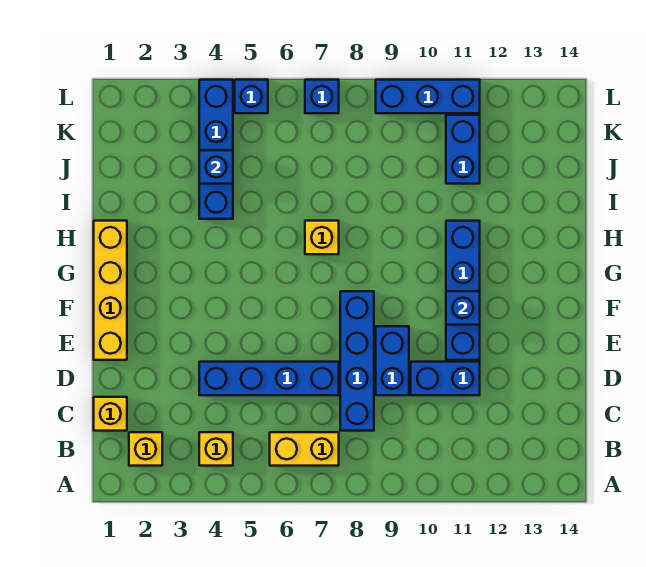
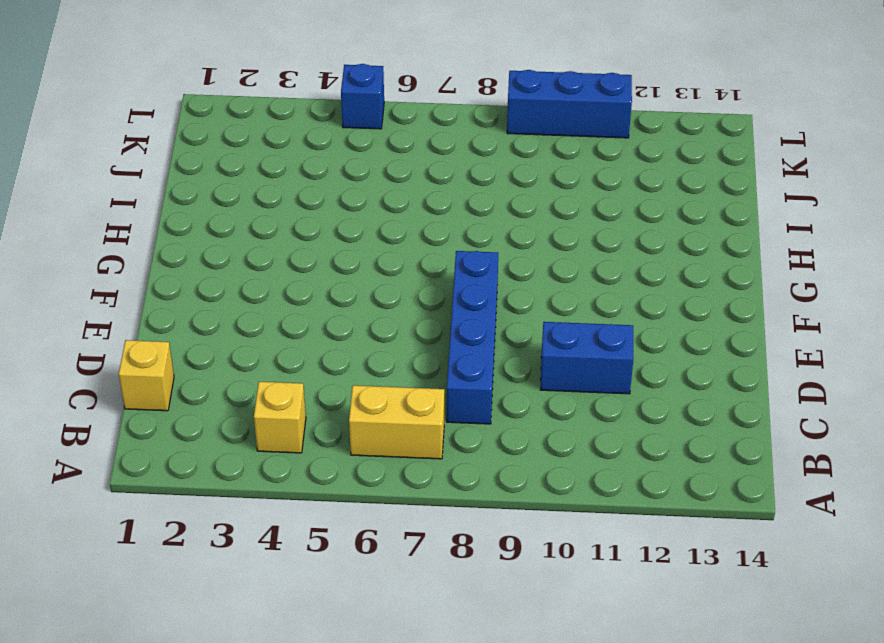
none -> yellow 1x1 brick [129,432,162,466]
none -> blue 1x4 brick [199,362,339,395]
none -> blue 1x2 brick [376,326,409,395]

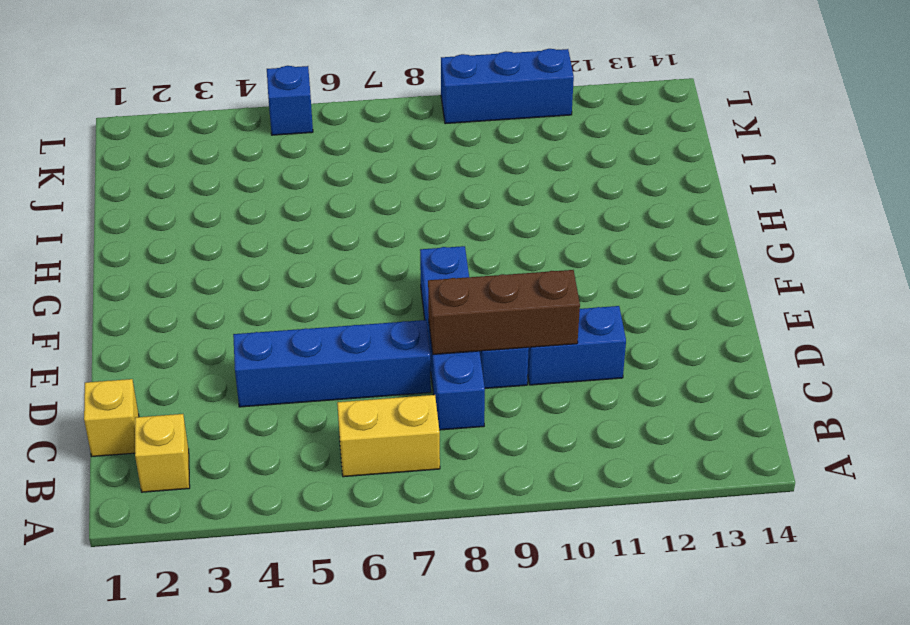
brown 1x3 brick [428,270,580,354] -> none
none -> yellow 1x1 brick [199,432,233,466]
none -> yellow 1x4 brick [94,221,127,360]
none -> blue 1x4 brick [446,221,480,360]

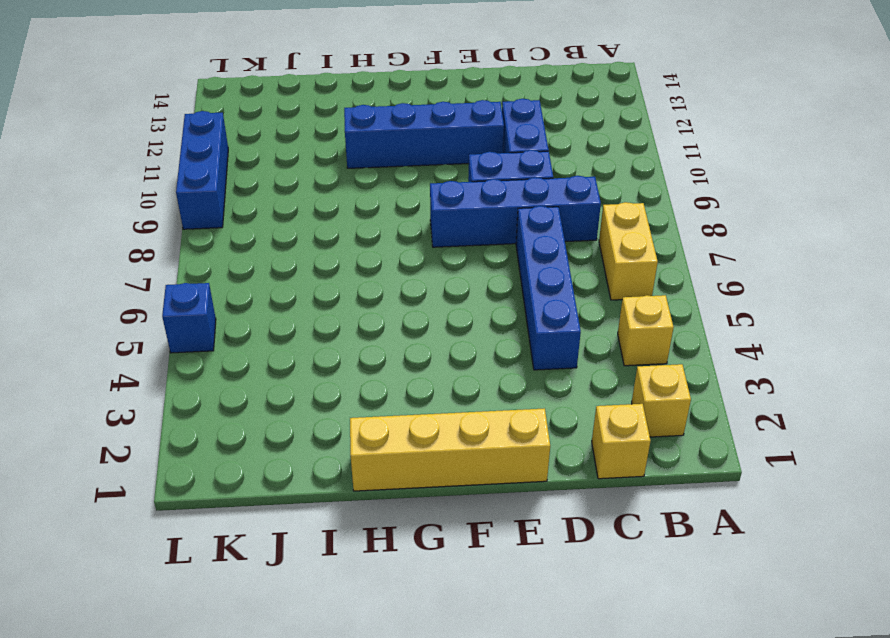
none -> yellow 1x1 brick [305,221,339,254]
none -> blue 1x4 brick [199,80,233,219]
none -> blue 1x2 brick [446,115,480,184]

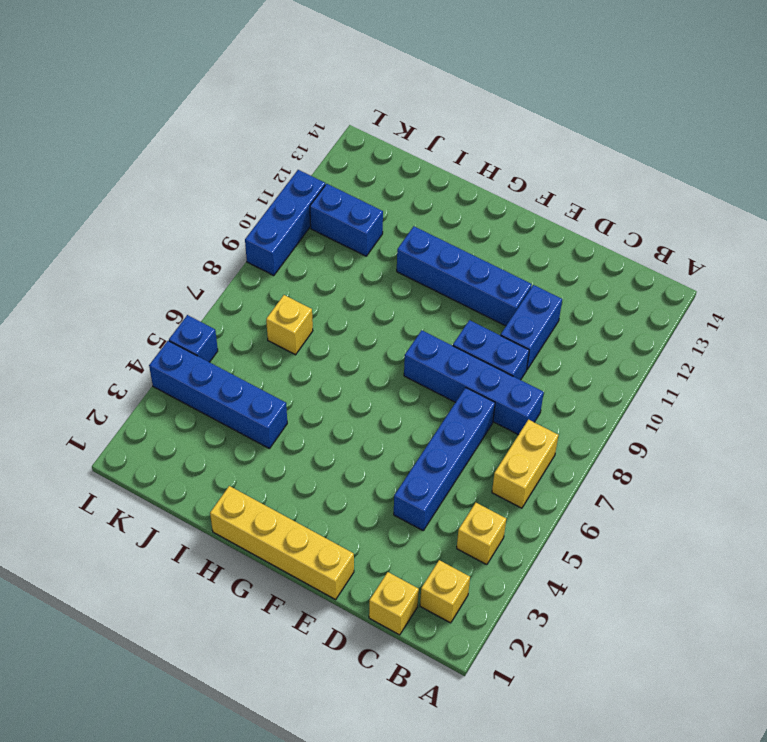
yellow 1x1 brick [266,295,313,355] -> yellow 1x1 brick moved to [305,221,339,254]
none -> blue 1x1 brick [305,80,339,113]
none -> blue 1x1 brick [446,291,480,325]
none -> blue 1x1 brick [199,150,233,184]

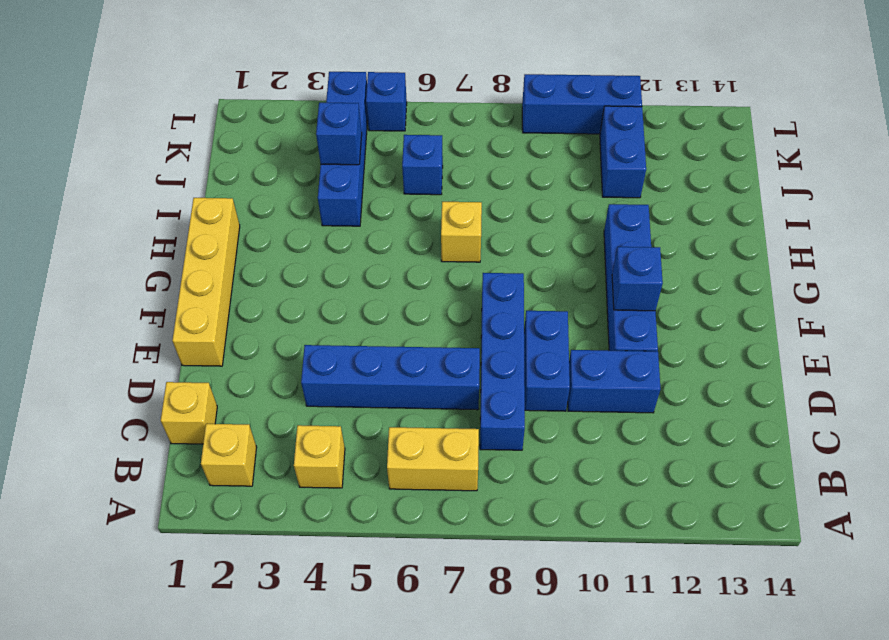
blue 1x1 brick [402,135,443,195] -> blue 1x1 brick moved to [305,80,339,113]

